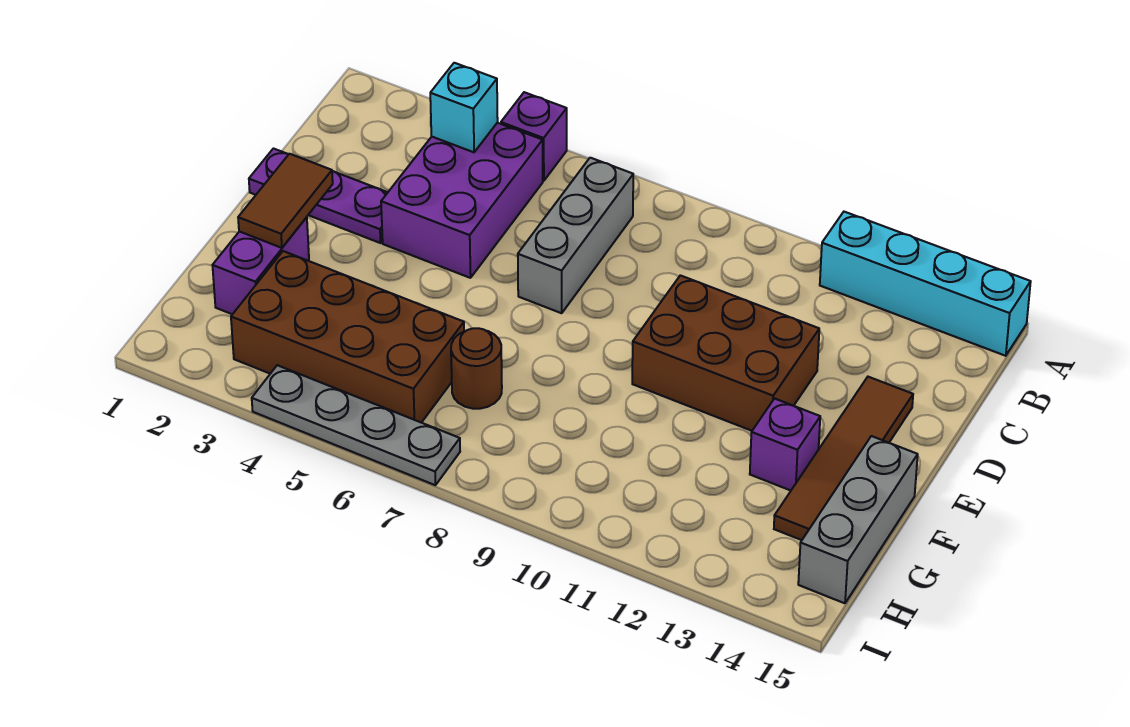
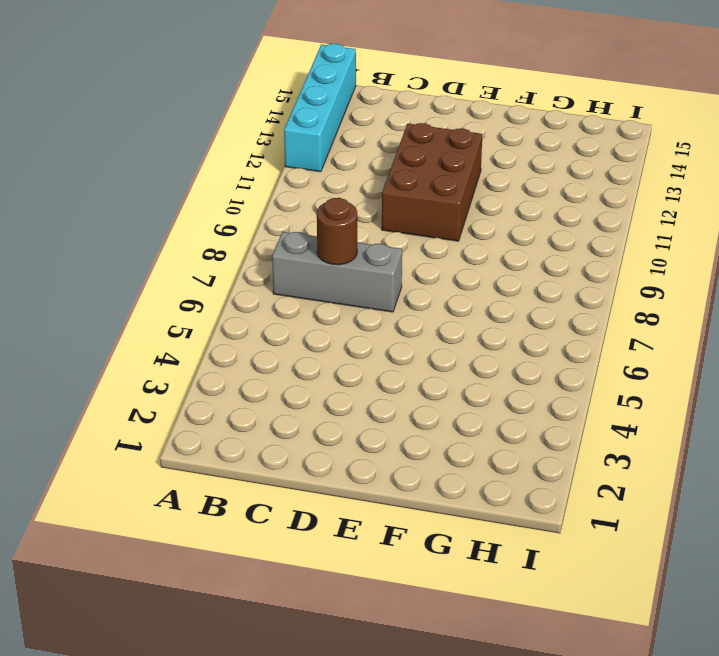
brown 1x1 round brick [317,198,357,265] -> brown 1x1 round brick moved to [451,328,502,409]
none -> purple 1x1 brick [501,92,567,181]
none -> purple 2x3 brick [381,123,543,278]
none -> purple 1x3 plate [249,149,388,243]

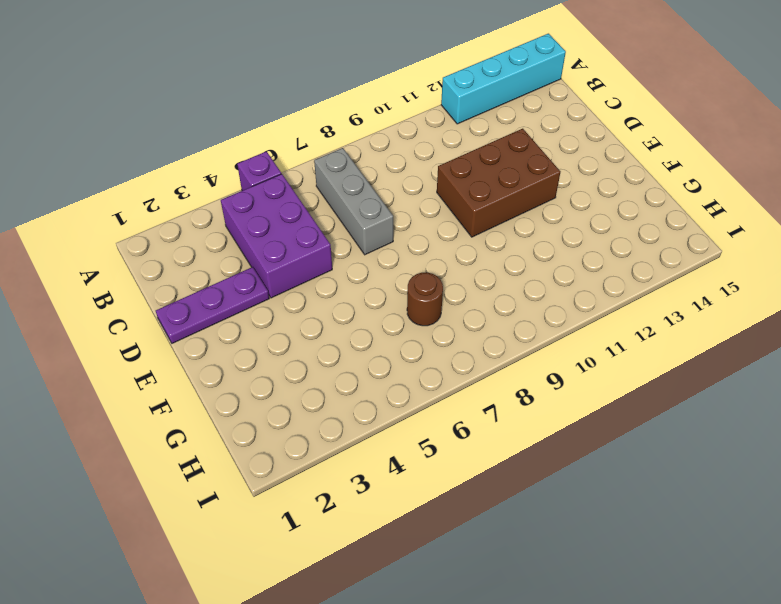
none -> brown 1x4 tile [774,377,913,540]
none -> purple 1x2 brick [212,217,309,314]
none -> purple 1x1 brick [750,399,820,491]

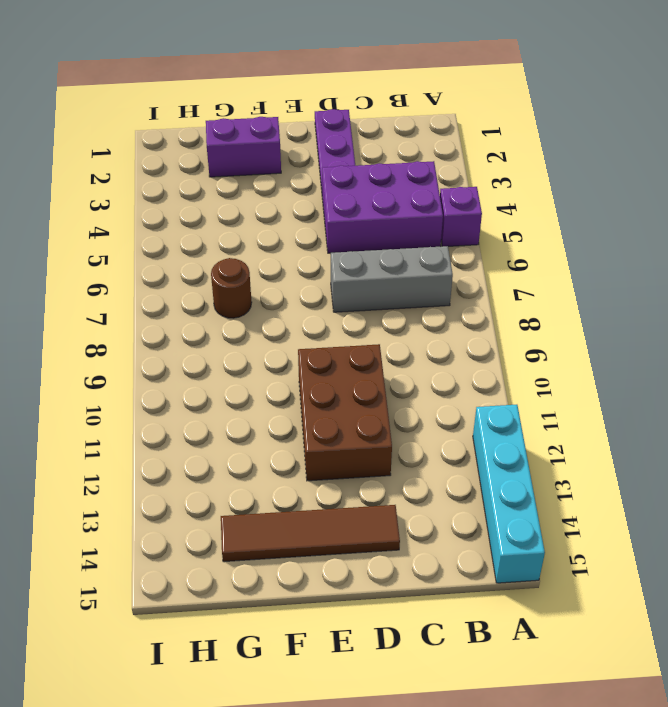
none -> purple 1x1 brick [750,399,820,491]
none -> grey 1x3 brick [798,436,918,603]
none -> brown 2x4 brick [231,251,464,423]

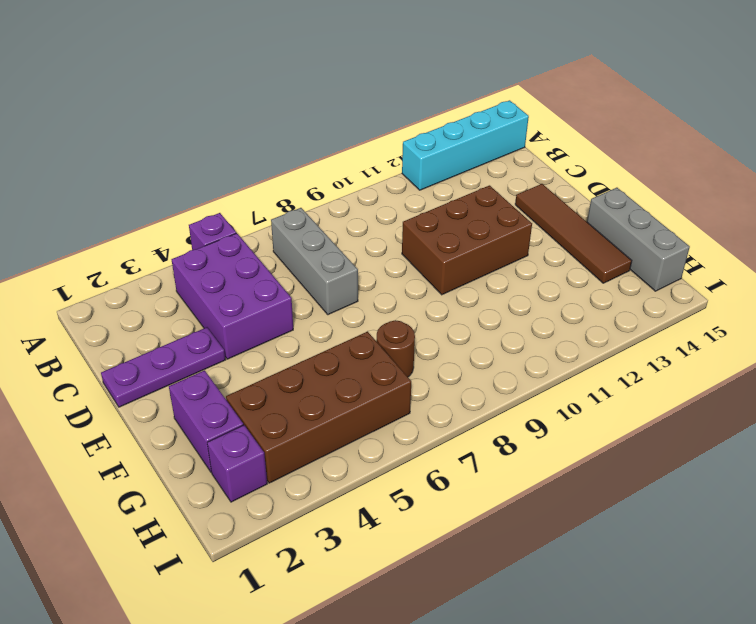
purple 1x1 brick [207,425,267,502] -> purple 1x1 brick moved to [750,399,820,491]
none -> grey 1x4 plate [252,365,460,485]
none -> cyan 1x1 brick [430,63,498,152]
none -> brown 1x2 tile [238,154,333,248]

